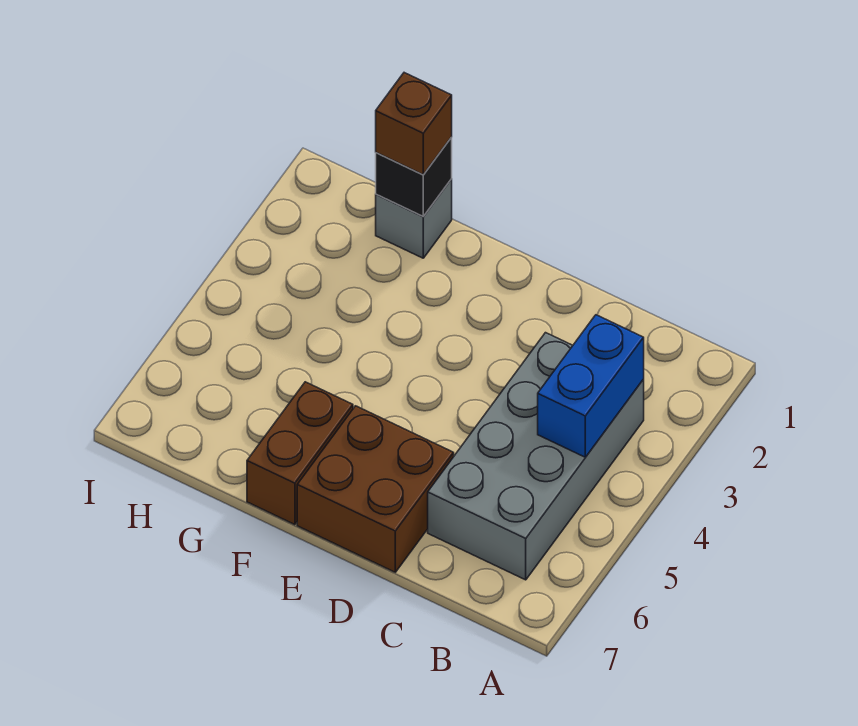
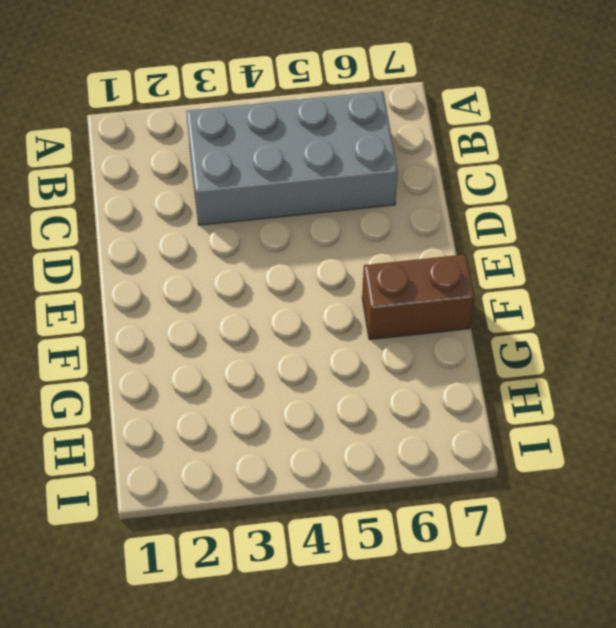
none -> brown 2x2 brick [297,406,454,572]
none -> grey 1x1 brick [376,179,452,258]

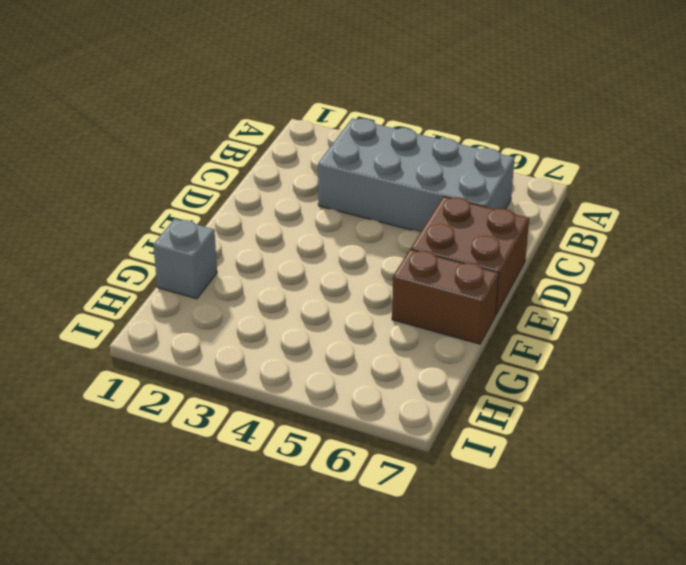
none -> blue 1x2 brick [538,315,644,457]
none -> black 1x1 brick [376,137,452,216]

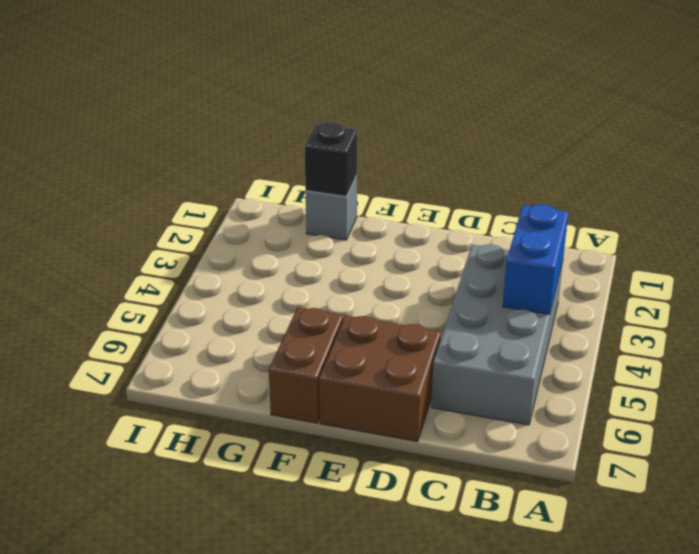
none -> brown 1x1 brick [376,73,452,175]

